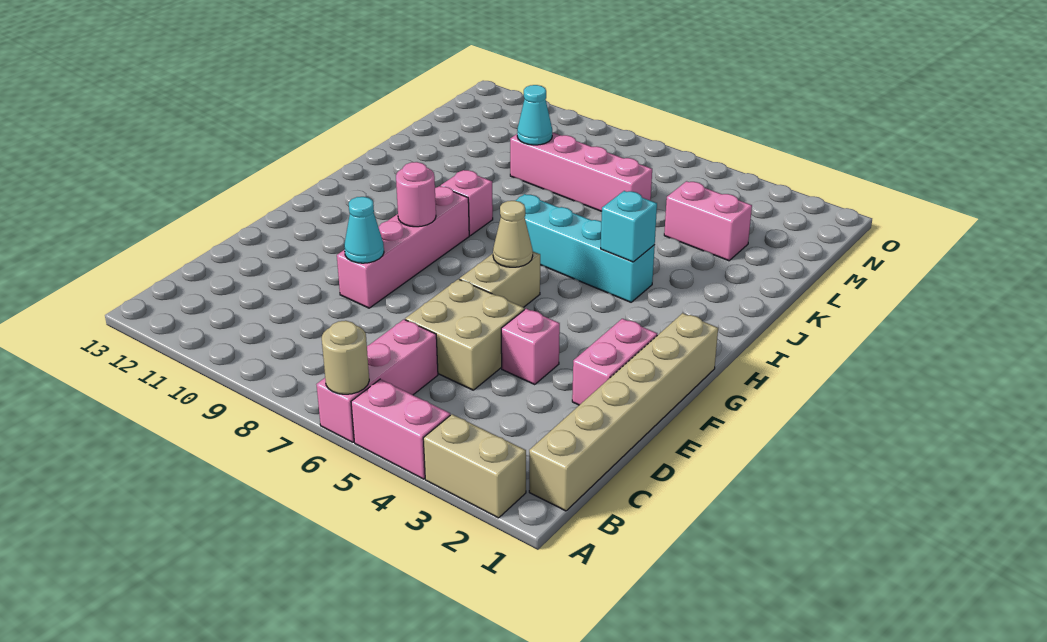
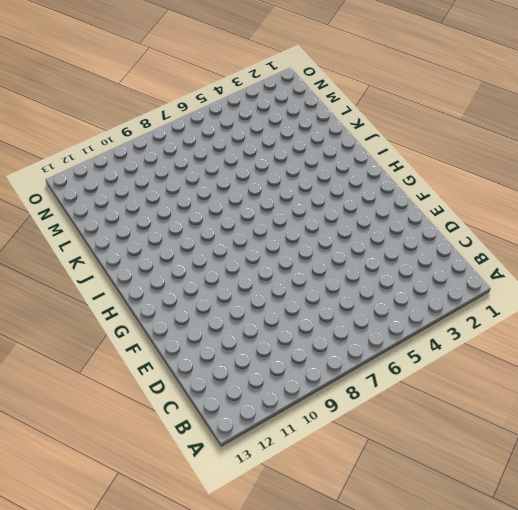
none -> tan 1x2 brick [423,414,526,518]
none -> pink 1x2 brick [351,379,450,479]
none -> pink 1x3 brick [316,319,438,442]

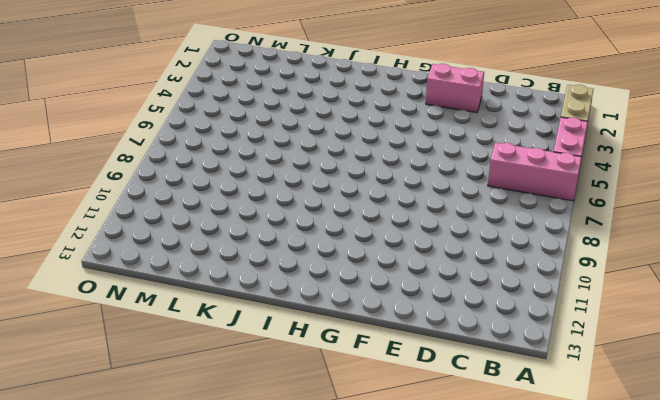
none -> tan 1x6 brick [529,313,718,511]
none -> tan 2x2 brick [405,279,524,390]
none -> pink 1x1 brick [501,309,560,385]

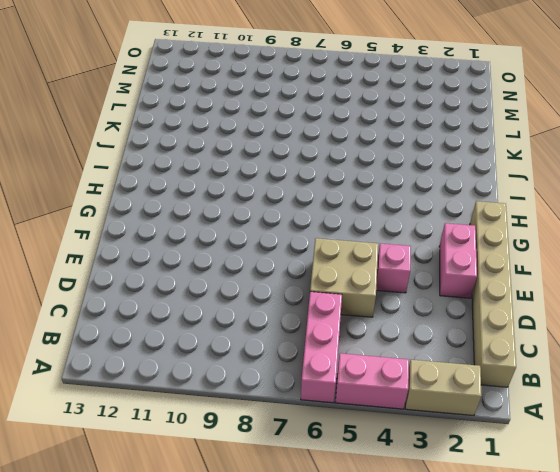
none -> pink 1x4 brick [337,186,469,308]
none -> tan 1x2 brick [460,252,540,307]
none -> cyan 1x4 brick [516,194,655,302]

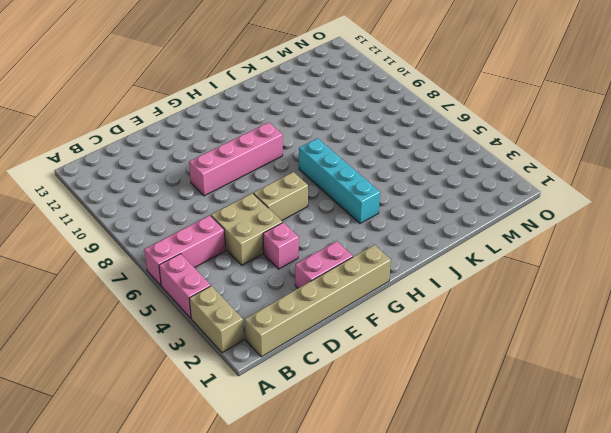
none -> pink 1x1 brick [441,170,493,236]
none -> pink 1x2 brick [664,181,752,261]
none -> pink 1x4 brick [510,132,652,211]

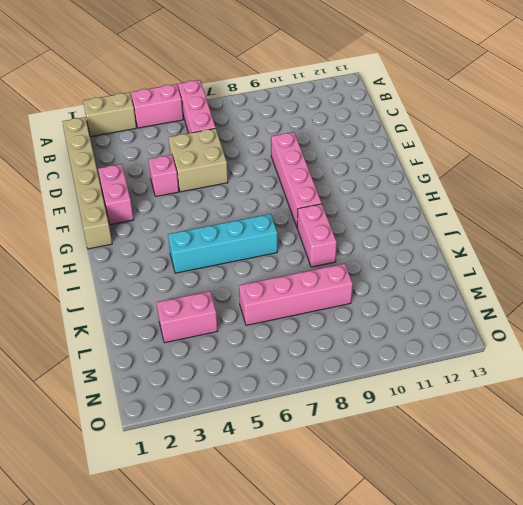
pink 1x2 brick [297,204,337,267] -> pink 1x1 brick [441,170,493,236]
none -> tan 1x2 brick [460,252,540,307]
none -> tan 1x1 round brick [322,321,369,394]
none -> cyan 1x1 cone [344,197,384,263]

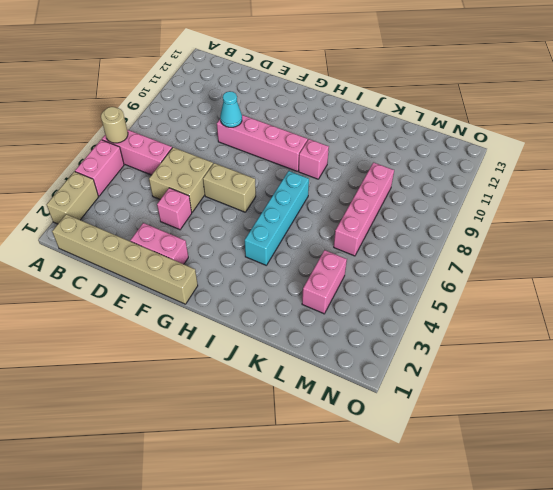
none -> tan 1x1 cone [493,201,533,267]
none -> pink 1x1 round brick [396,162,436,227]
none -> cyan 1x1 brick [601,191,657,262]

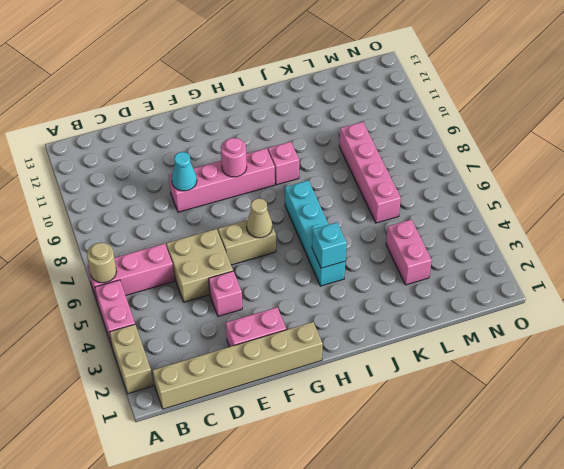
none -> cyan 1x1 cone [517,85,552,145]

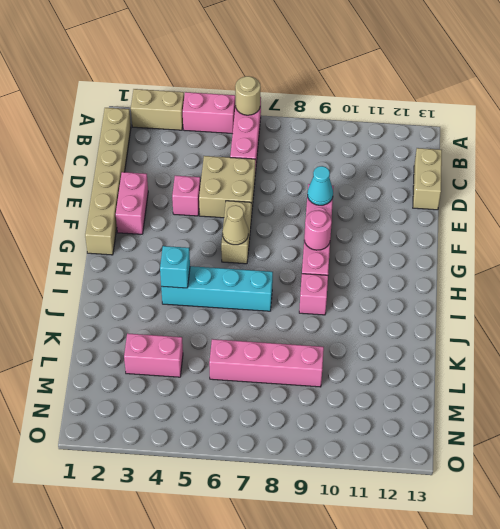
tan 1x2 brick [413,148,442,210] -> none
none -> cyan 1x1 cone [517,85,552,145]

